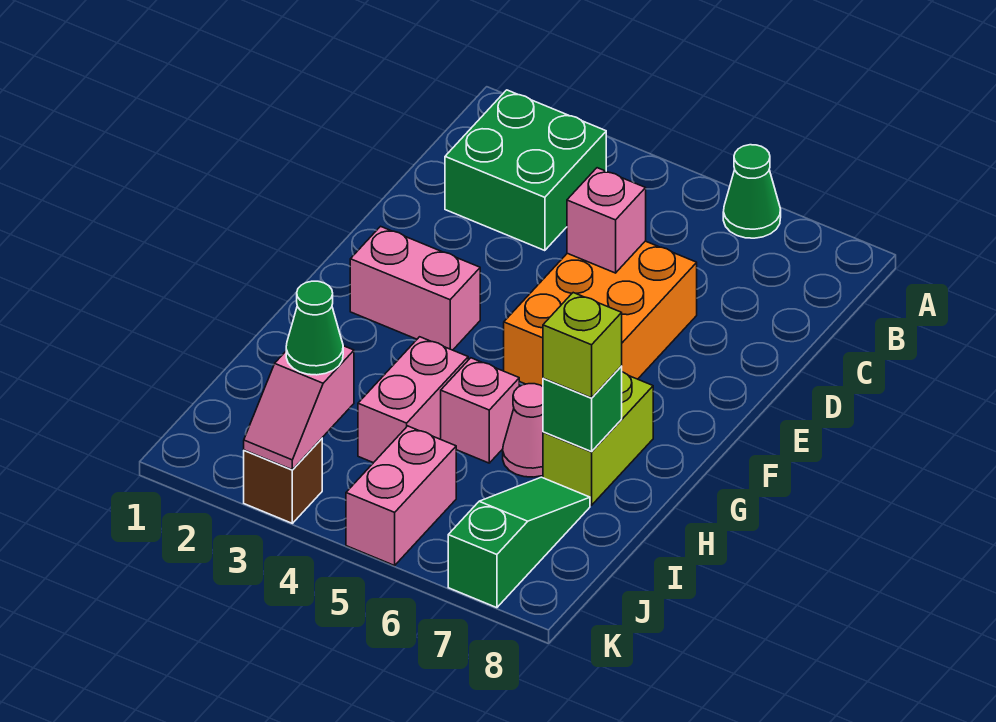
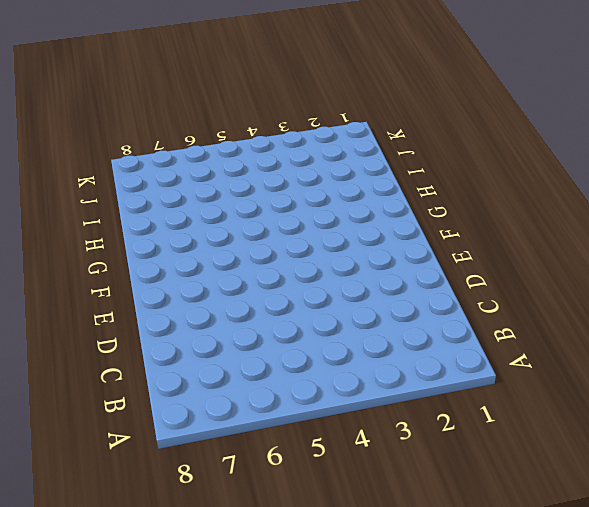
none -> green 1x1 cone [723,145,781,238]
none -> green 2x2 brick [445,90,606,251]
none -> orange 2x3 brick [504,241,697,386]

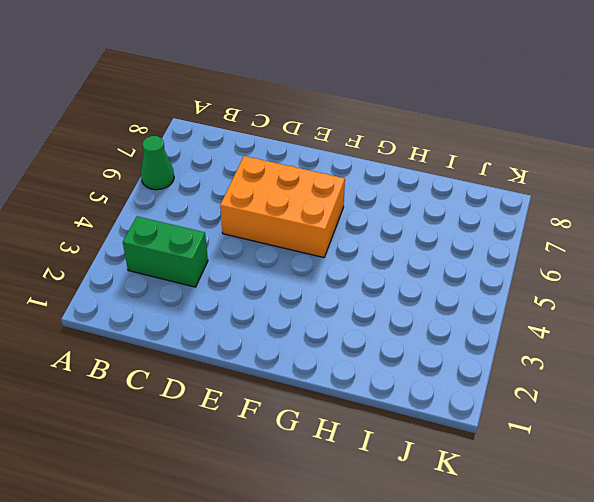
green 1x2 brick [123,216,208,287] -> green 2x2 brick [445,90,606,251]
none -> pink 1x2 brick [350,226,480,350]
none -> lime 1x2 brick [543,372,653,505]
none -> pink 1x2 brick [358,337,468,463]

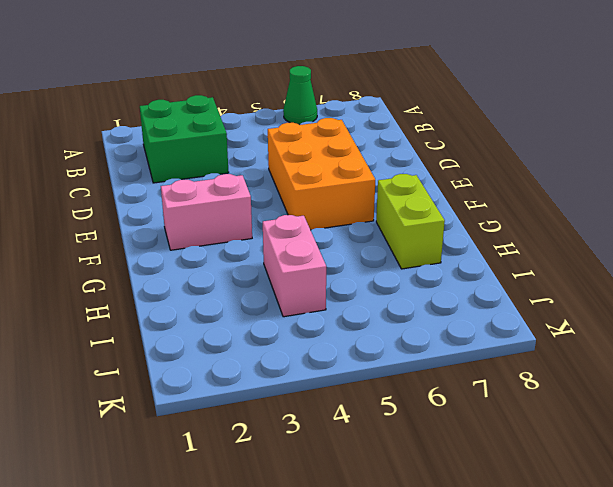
none -> pink 1x1 brick [441,358,519,463]
none -> pink 1x1 cone [503,384,543,477]
none -> green 1x3 slope [448,477,590,608]

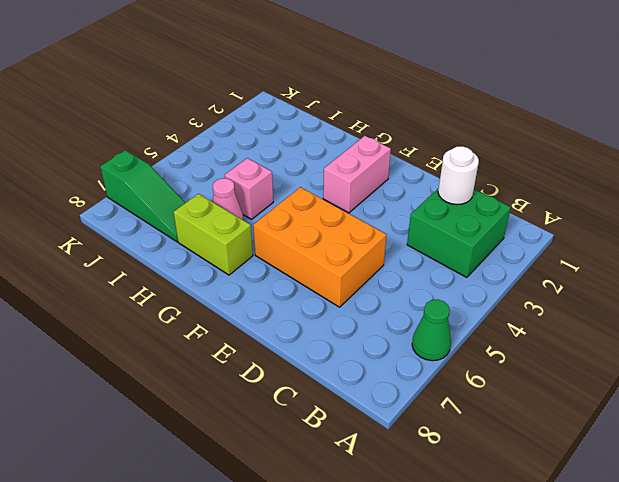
white 1x1 round brick [438,146,479,204] -> none
none -> pink 1x2 brick [358,337,468,463]
none -> pink 1x2 brick [346,426,456,565]
none -> brown 1x1 brick [244,438,322,523]

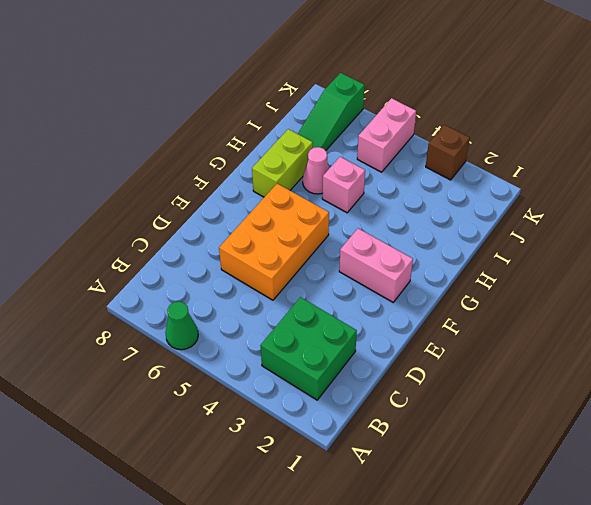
none -> pink 1x2 brick [358,337,468,463]
none -> pink 1x1 brick [567,168,646,273]
none -> green 1x1 brick [543,366,622,452]

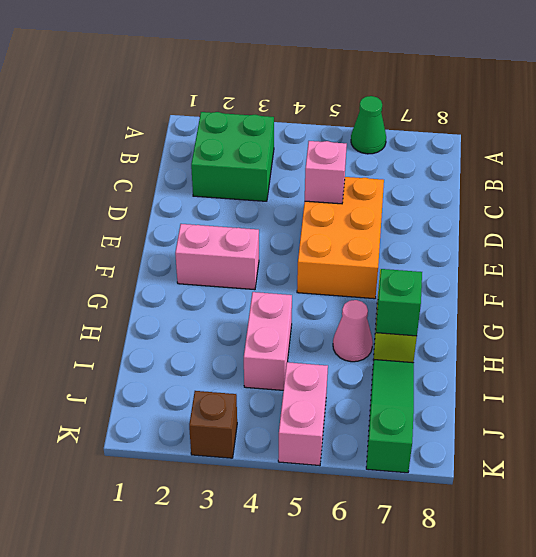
none -> pink 1x1 brick [441,358,519,463]
none -> pink 1x2 slope [244,346,354,470]
none -> lime 1x1 brick [543,293,622,398]

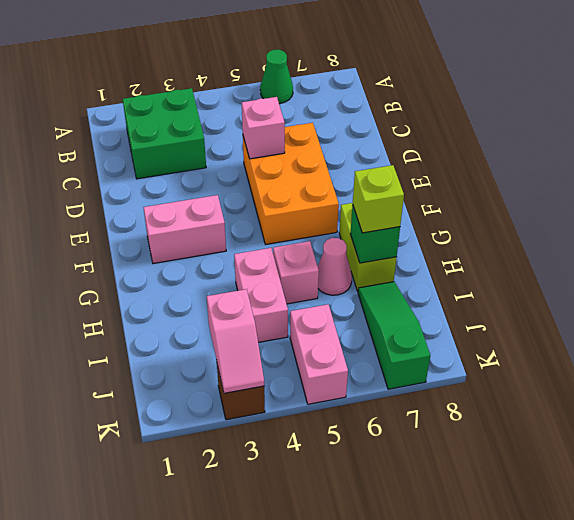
none -> green 1x1 cone [286,281,343,375]

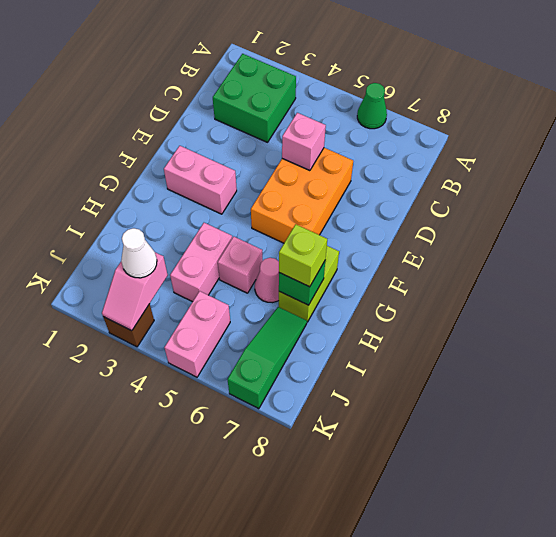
white 1x1 cone [121,228,157,278] -> green 1x1 cone [286,281,343,375]

